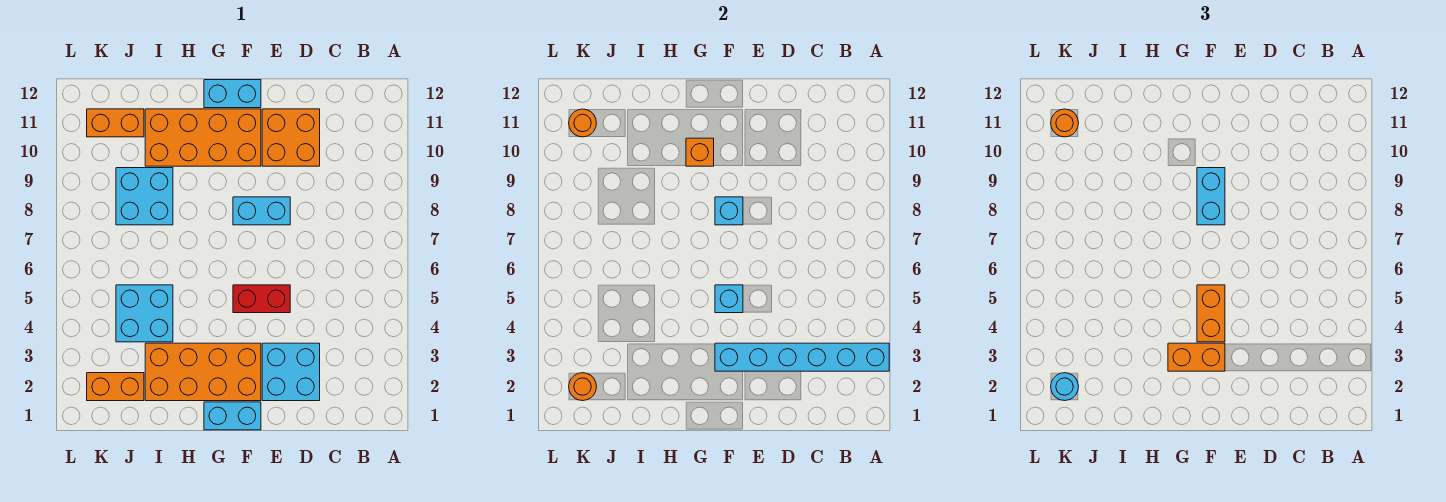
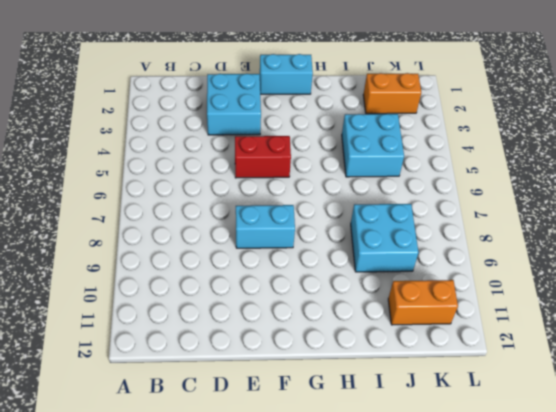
none -> orange 2x2 brick [262,109,320,166]
none -> orange 2x4 brick [145,343,261,401]
none -> orange 2x4 brick [145,109,261,166]

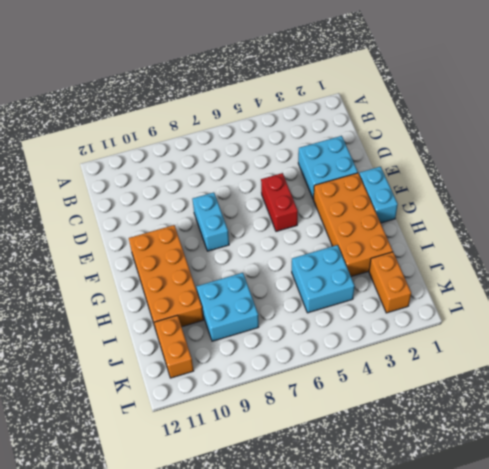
none -> orange 2x2 brick [262,109,320,166]
none -> cyan 1x2 brick [204,80,261,108]
none -> cyan 1x6 brick [715,343,889,371]

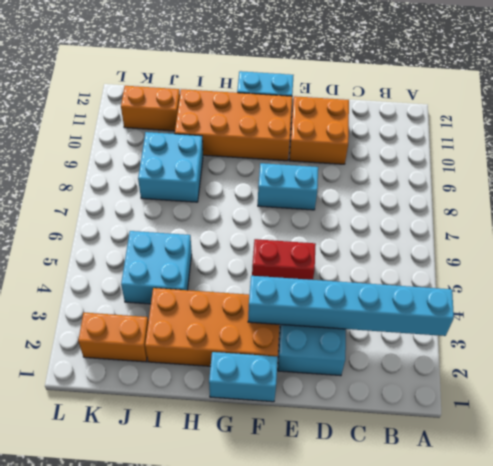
none -> cyan 1x1 brick [715,285,743,313]
none -> cyan 1x1 brick [715,197,743,225]
none -> orange 1x1 brick [686,138,714,166]

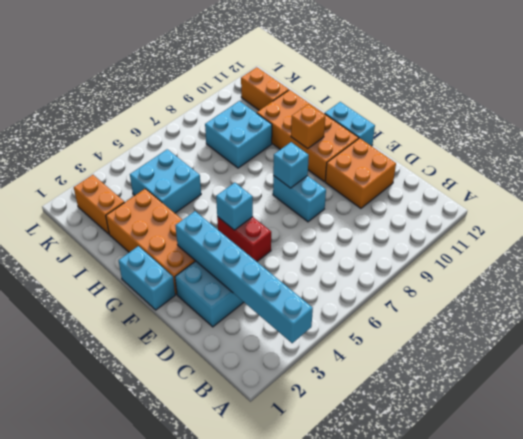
none -> orange 1x1 round brick [569,373,597,401]
none -> orange 1x1 round brick [569,109,596,137]
none -> orange 1x2 brick [1168,343,1225,371]

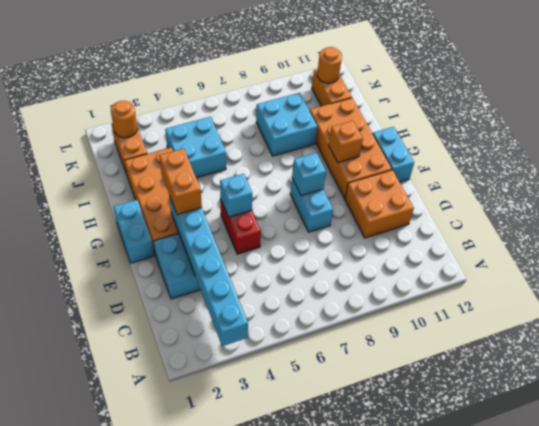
none -> orange 1x2 brick [1197,285,1225,342]
none -> cyan 1x2 brick [1197,168,1225,225]
none -> cyan 1x1 round brick [1051,373,1079,401]

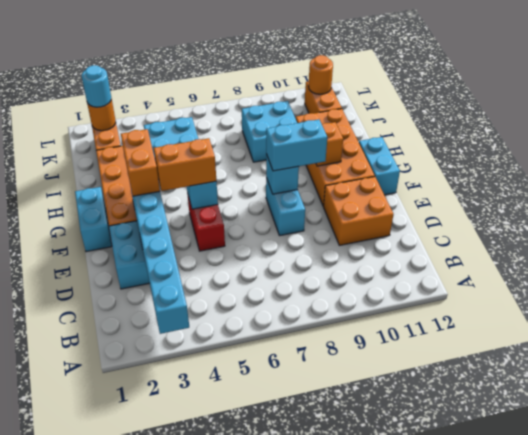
none -> orange 1x1 round brick [1051,109,1078,137]

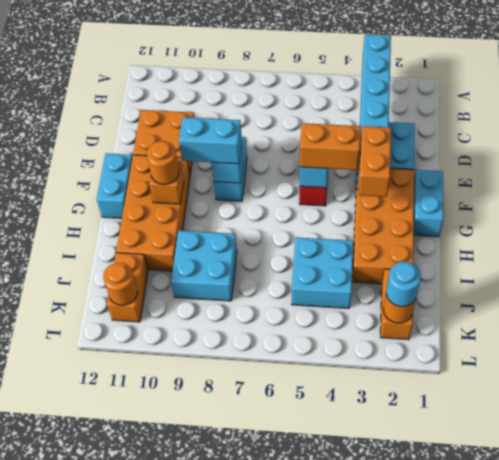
orange 1x1 round brick [147,141,179,185] -> orange 1x1 round brick moved to [1051,109,1078,137]

